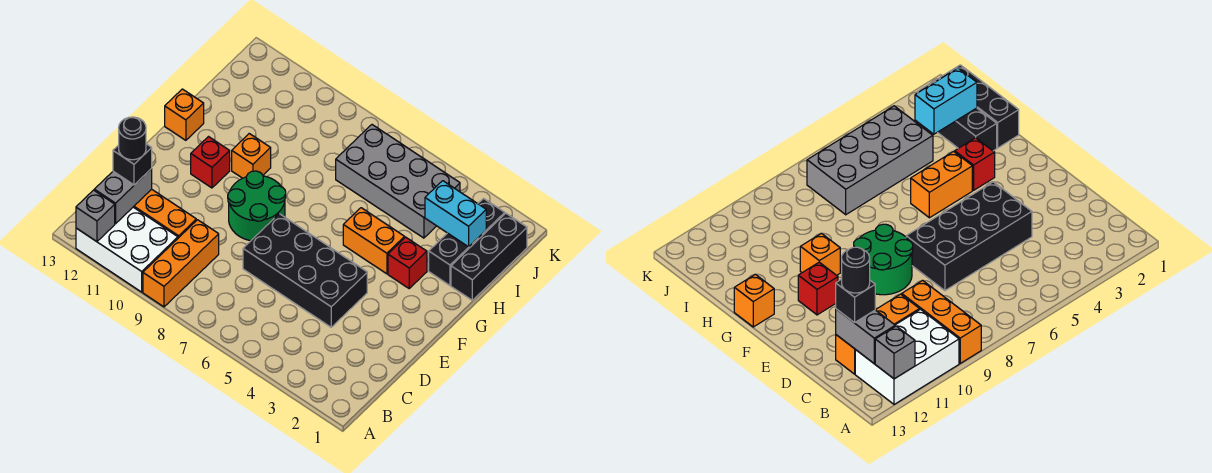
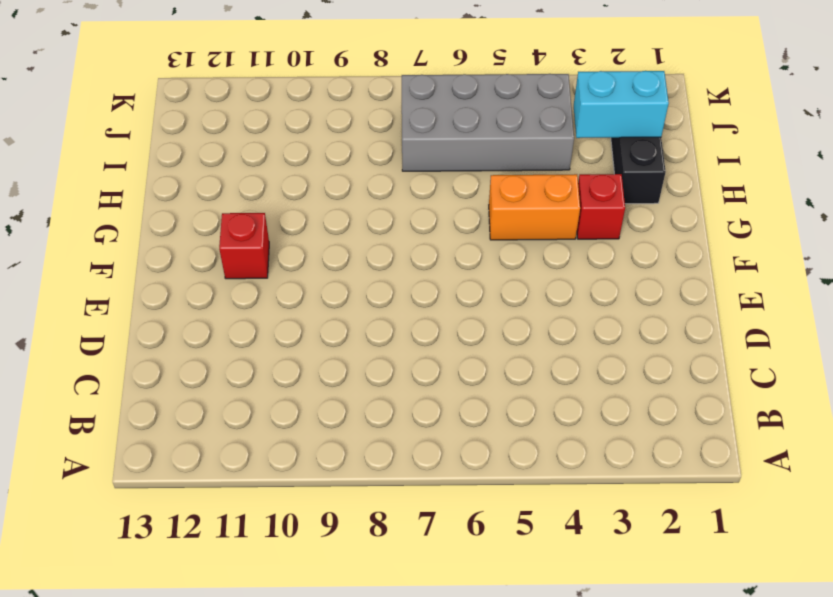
none -> orange 1x3 brick [143,220,219,307]
none -> white 2x3 brick [76,207,178,292]
none -> orange 1x3 brick [134,189,196,238]

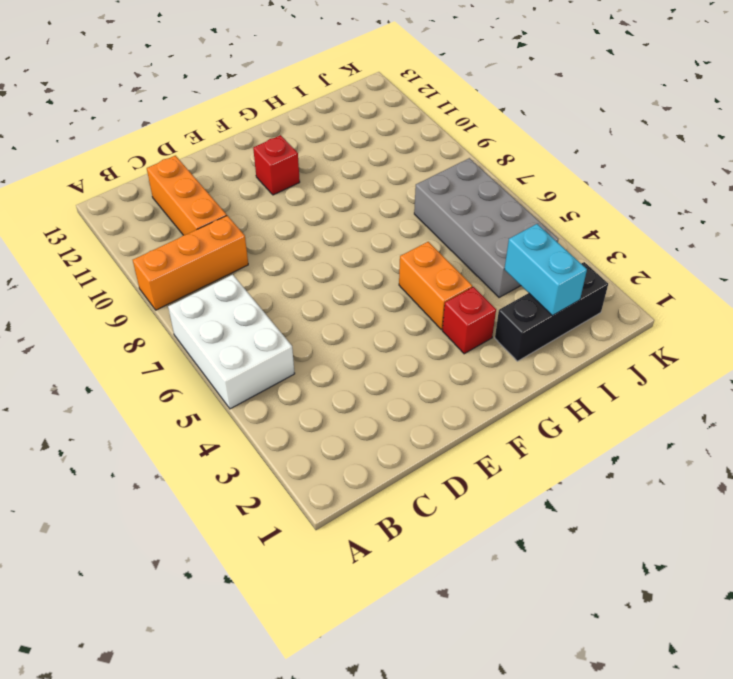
white 2x3 brick [168,275,295,409] -> white 2x3 brick moved to [76,207,178,292]
none -> black 2x4 brick [243,214,367,327]
none -> green 2x2 round brick [228,171,286,241]
none -> orange 1x1 brick [232,134,271,178]

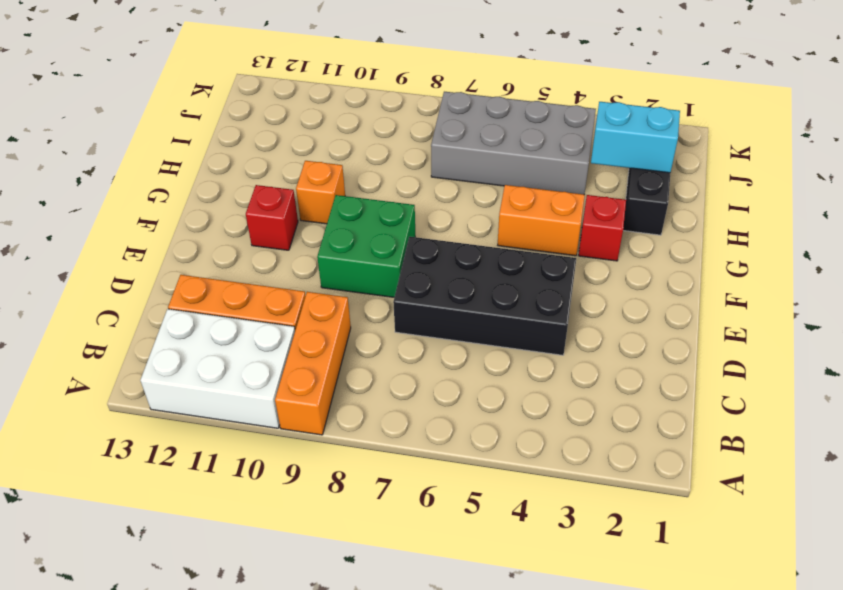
green 2x2 brick [317,195,415,297] -> green 2x2 round brick [228,171,286,241]
none -> orange 1x1 brick [165,89,204,140]
none -> black 1x3 brick [451,213,527,300]
none -> grey 1x1 brick [76,190,115,242]

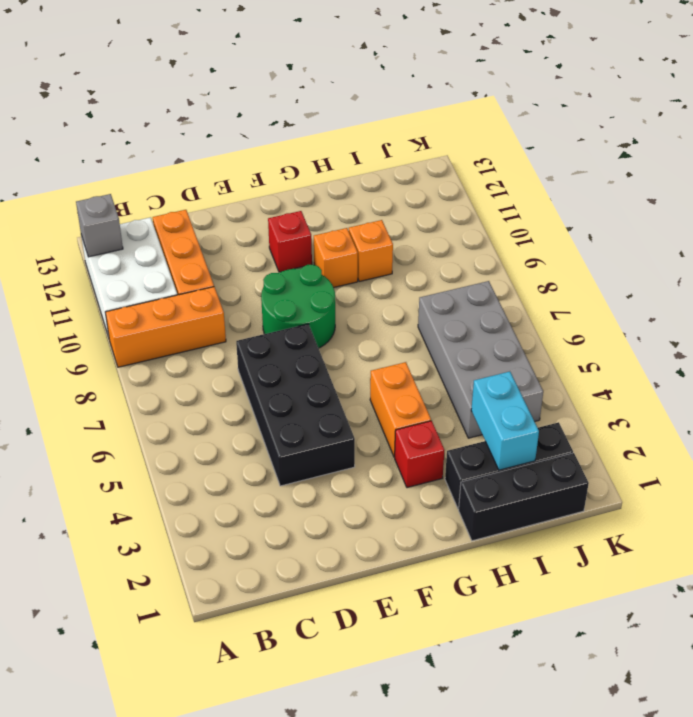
orange 1x1 brick [349,220,393,281] -> orange 1x1 brick moved to [165,89,204,140]
none -> grey 1x2 brick [94,169,152,224]
none -> black 1x1 brick [113,144,152,185]
none -> black 1x1 round brick [119,117,146,160]

